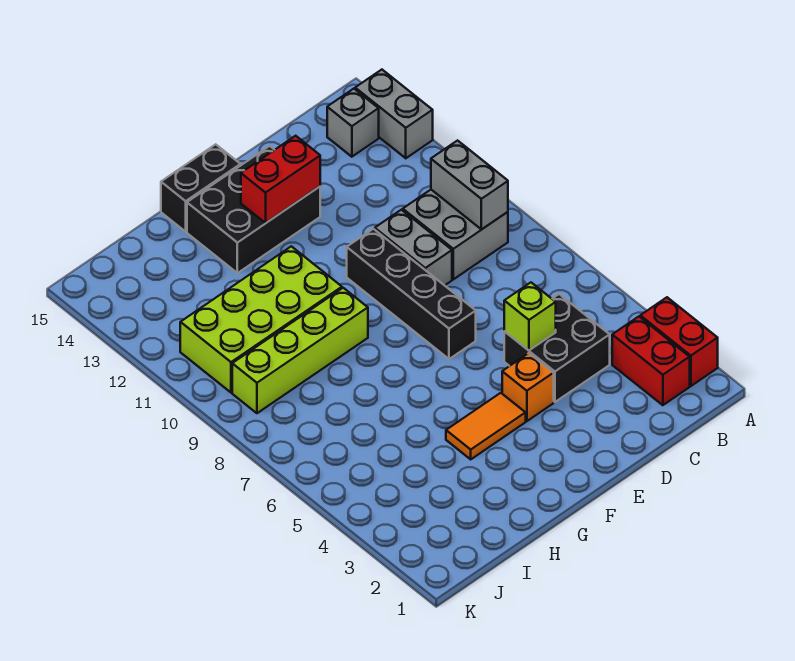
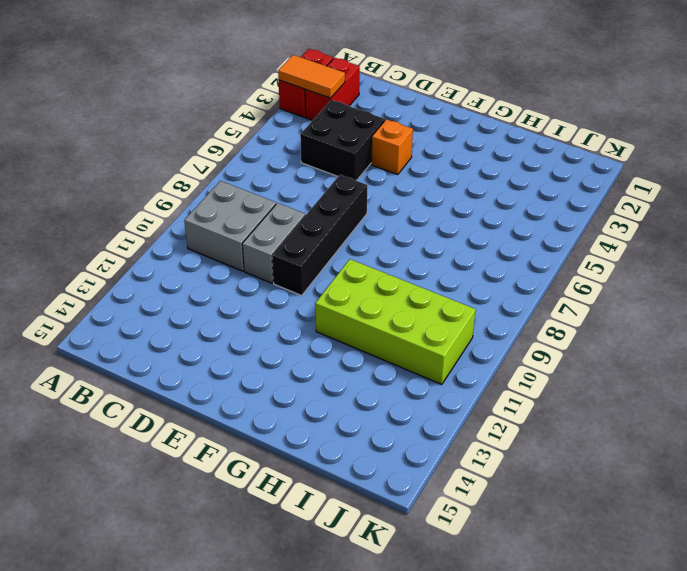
orange 1x2 tile [278,55,345,98] -> orange 1x2 tile moved to [446,393,526,459]
none -> grey 1x2 brick [355,70,433,158]
none -> grey 1x1 brick [327,89,379,157]
none -> black 2x3 brick [187,146,320,273]

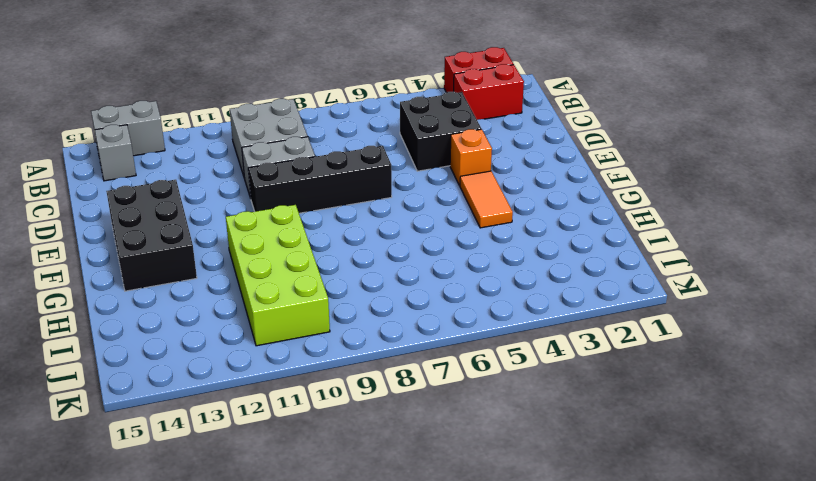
none -> black 1x2 brick [161,144,240,232]
none -> lime 1x4 brick [232,288,368,413]
none -> grey 1x2 brick [431,141,508,229]

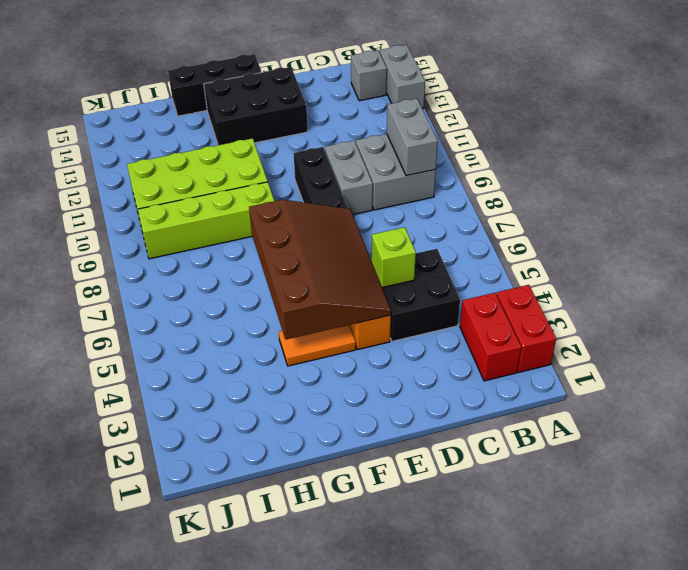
brown 3x4 slope [249,200,391,339] -> none
black 1x3 brick [168,54,262,116] -> black 1x2 brick [161,144,240,232]
none -> red 1x2 brick [241,136,320,223]

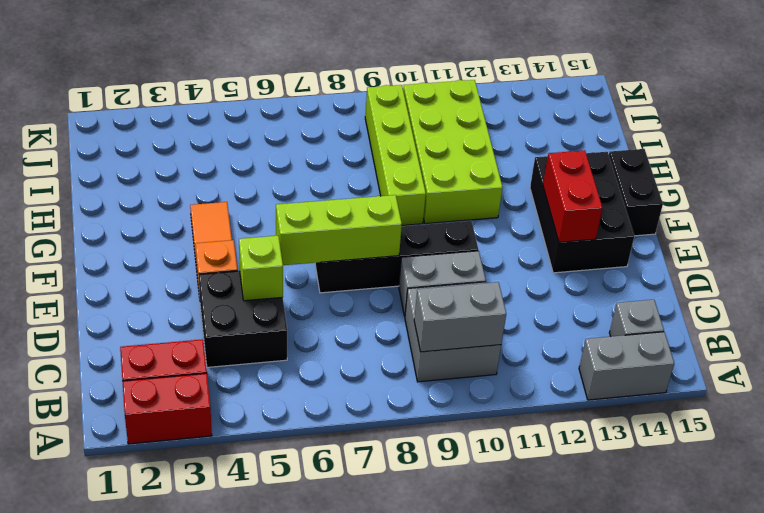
lime 1x3 brick [276,195,402,265] -> none

